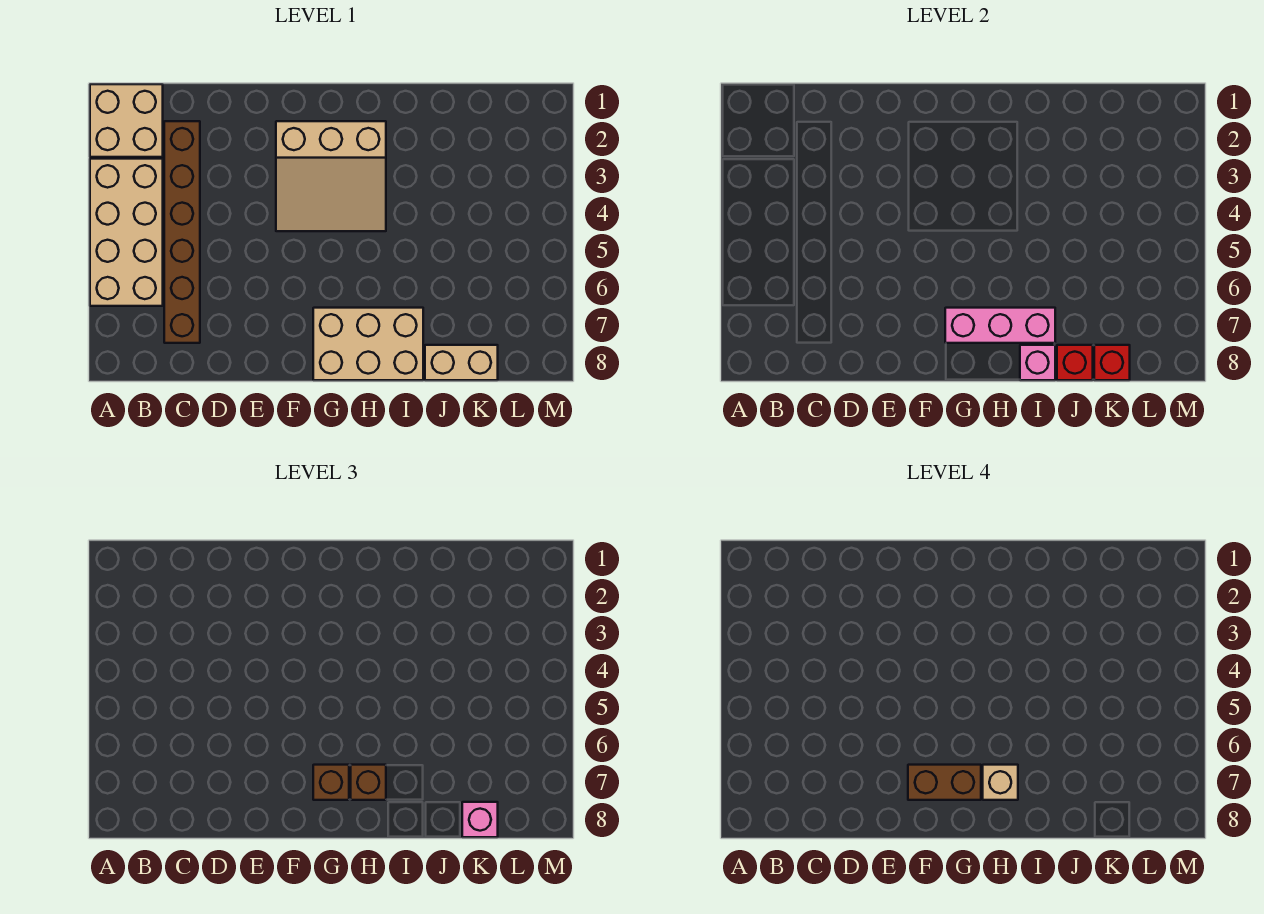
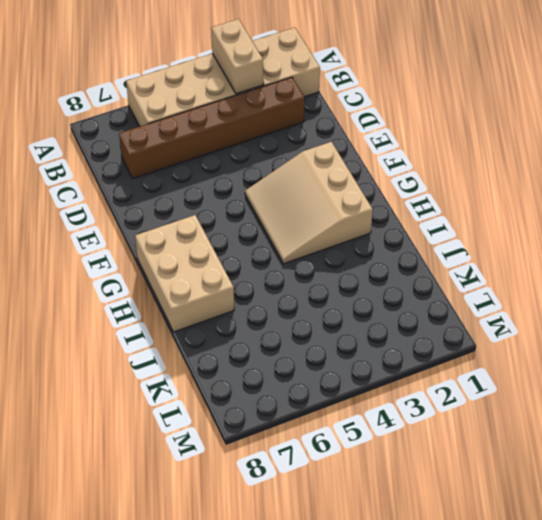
tan 1x2 brick [211,19,263,94] -> tan 1x2 brick moved to [425,345,498,380]
none -> pink 1x3 brick [945,308,1055,343]
none -> pink 1x1 brick [1020,345,1055,380]
none -> red 1x1 brick [1057,345,1093,380]

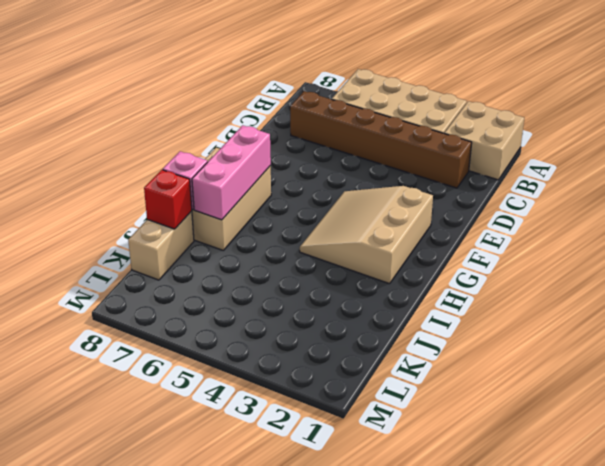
none -> red 1x1 brick [1094,345,1130,380]
none -> brown 1x1 brick [313,765,349,800]
none -> brown 1x1 brick [351,765,386,800]

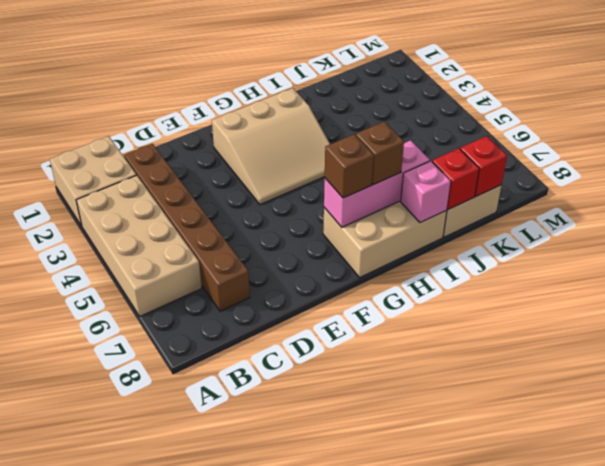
none -> pink 1x1 brick [462,802,498,837]
none -> brown 1x2 brick [908,765,981,800]
none -> tan 1x1 brick [983,765,1018,800]

